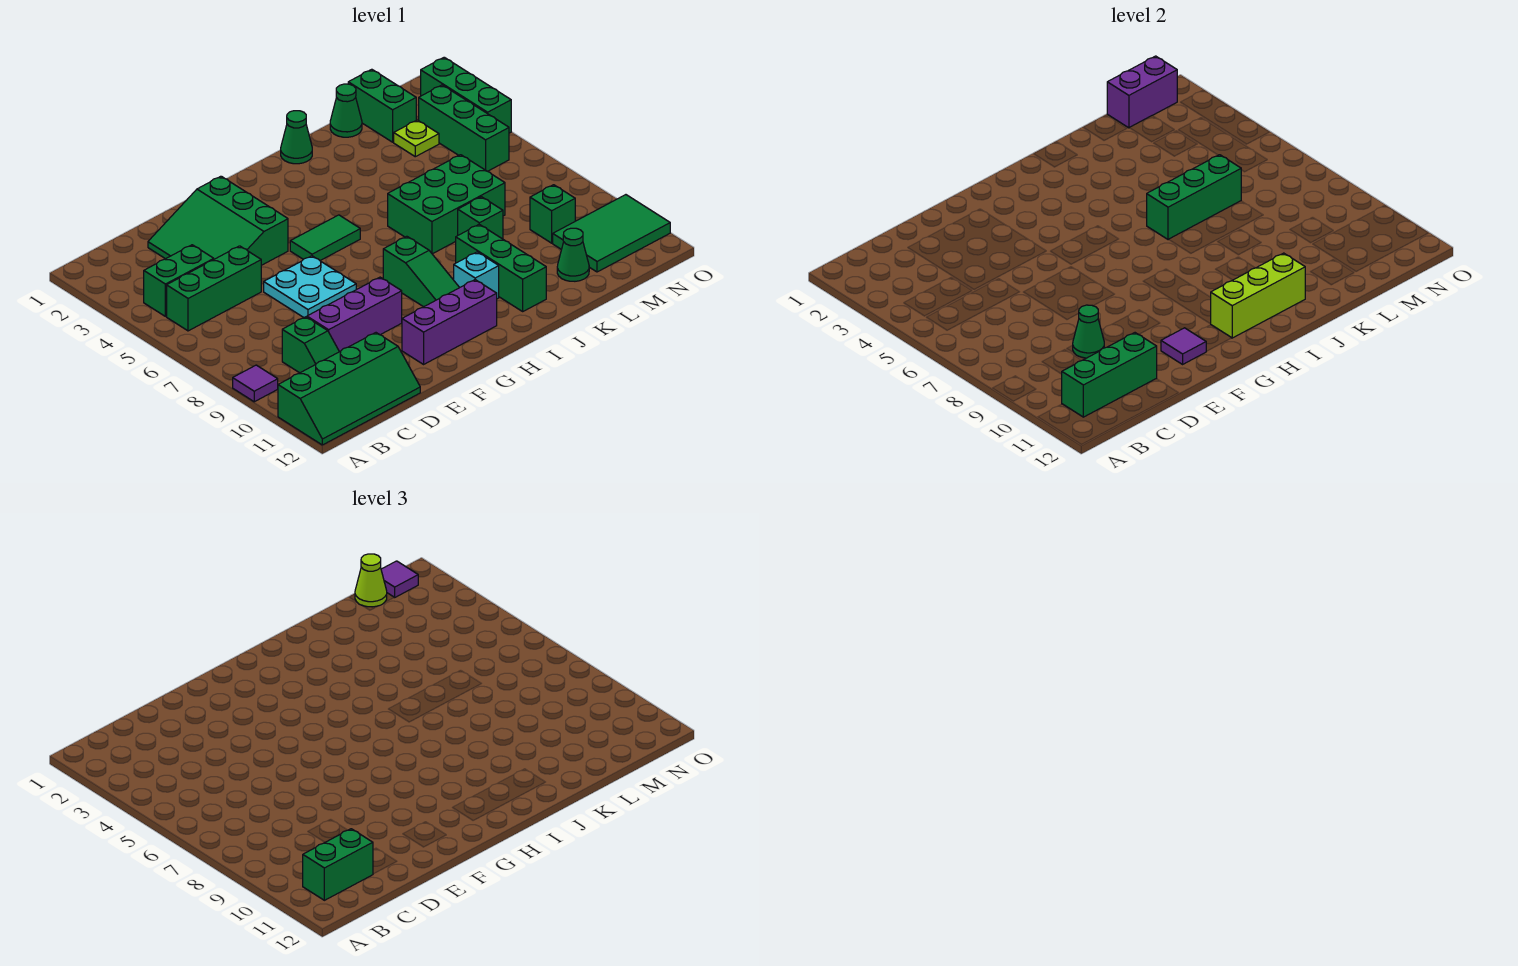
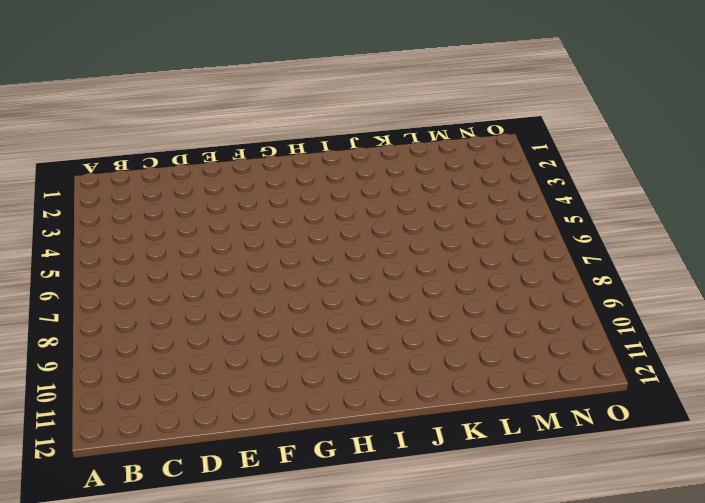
none -> purple 1x1 tile [233,365,278,402]
none -> green 2x4 slope [278,333,420,445]
none -> green 1x2 brick [144,245,214,316]
none -> green 1x3 brick [167,246,261,331]

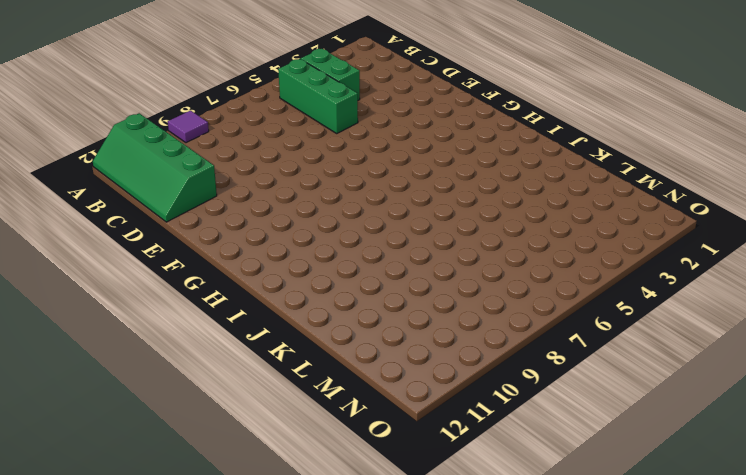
none -> green 1x2 slope [282,317,339,373]
none -> green 3x3 slope [148,176,288,265]
none -> purple 1x3 brick [307,277,402,352]
none -> cyan 2x2 plate [264,256,356,317]

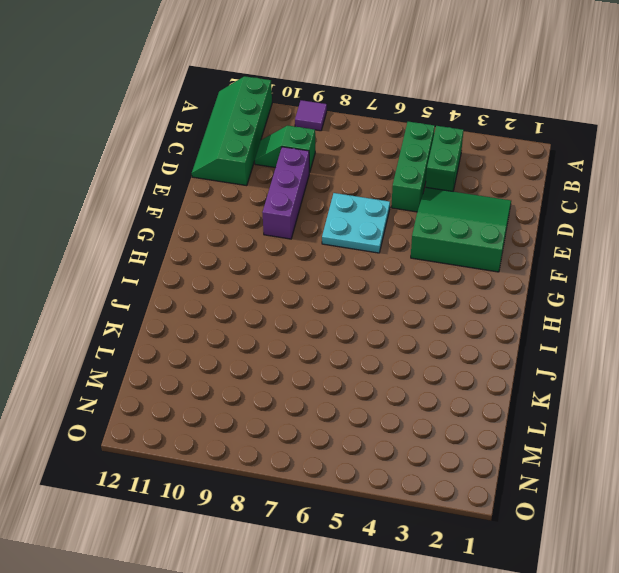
none -> purple 1x3 brick [402,280,497,364]
none -> green 1x2 tile [290,215,360,260]
none -> green 1x3 slope [383,236,460,307]
none -> cyan 1x1 brick [454,252,499,299]

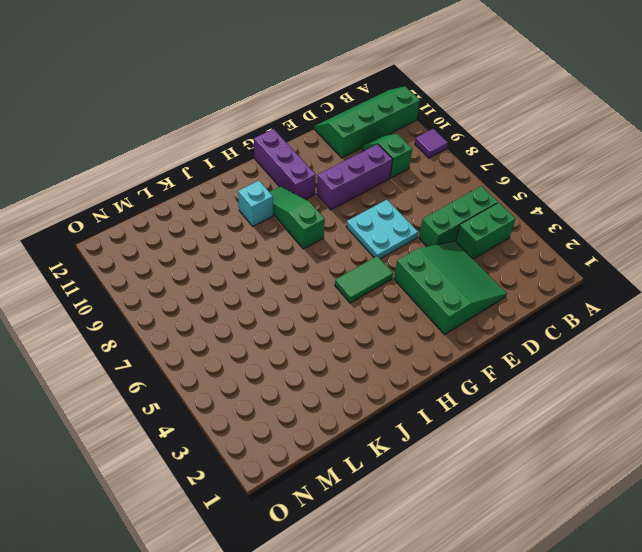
purple 1x3 brick [254,129,316,199] -> purple 1x3 brick turned to [402,280,497,364]
none -> green 1x1 cone [281,111,312,164]
none -> green 2x3 brick [388,155,505,254]
none -> green 1x3 brick [456,224,546,311]
none -> green 1x1 brick [458,197,503,239]

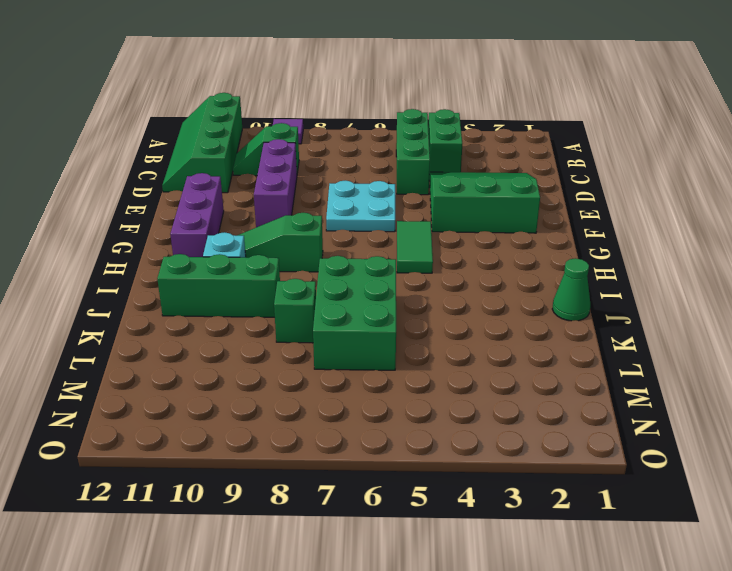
none -> green 1x1 cone [330,84,362,137]
none -> green 1x1 cone [557,228,589,281]
none -> green 1x2 brick [348,69,416,142]
none -> lime 1x1 plate [394,120,439,157]

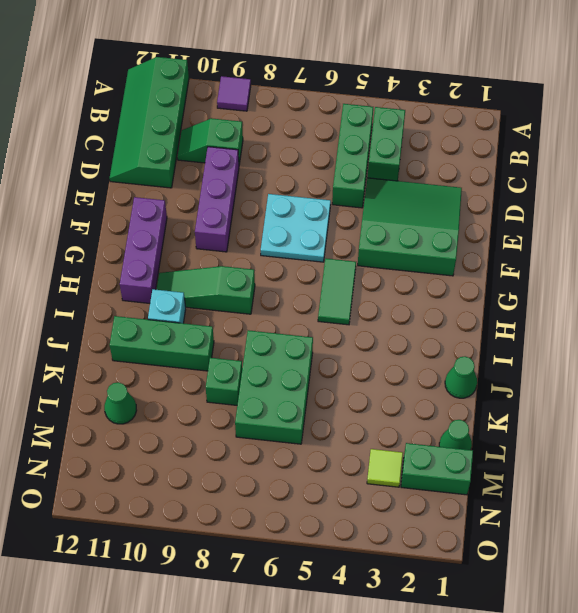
lime 1x1 tile [367,449,403,487] -> lime 1x1 plate [394,120,439,157]
none -> green 1x1 brick [530,185,575,243]
none -> green 2x3 tile [553,195,670,272]
none -> green 1x3 brick [419,85,509,171]
none -> green 1x3 brick [421,57,511,133]

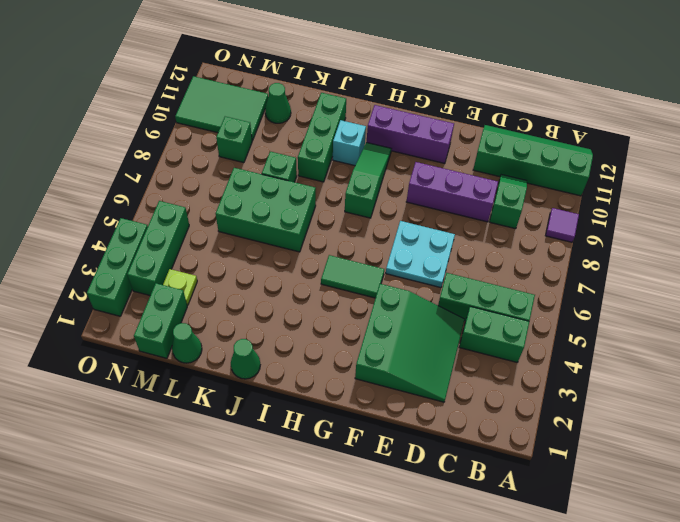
none -> green 1x3 brick [1062,333,1157,417]
none -> green 1x1 cone [1073,305,1104,358]
none -> purple 1x1 tile [1161,328,1206,364]
none -> lime 1x3 brick [1211,253,1305,338]

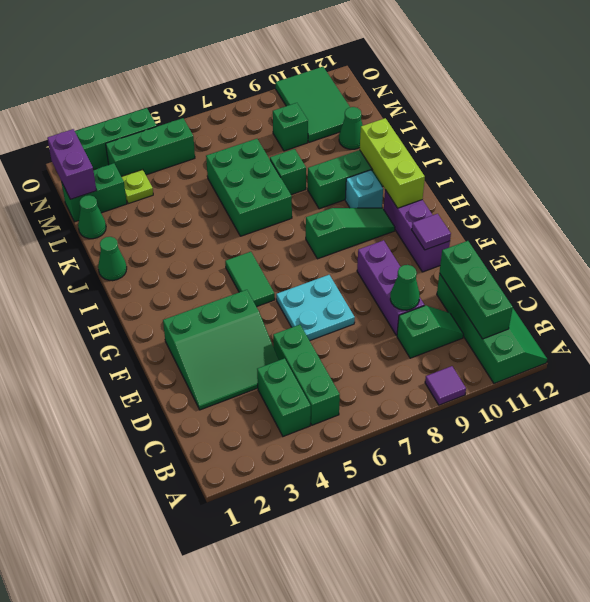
none -> green 1x3 brick [1147,155,1241,240]
none -> green 1x2 brick [303,829,373,900]
none -> lime 1x1 cone [355,554,387,607]
none -> purple 1x1 tile [381,561,418,598]

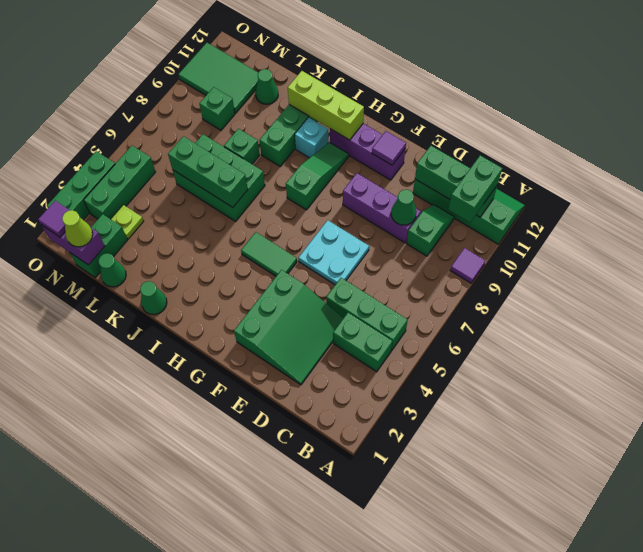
green 1x2 brick [448,155,502,222] -> green 1x2 brick turned to [303,829,373,900]

